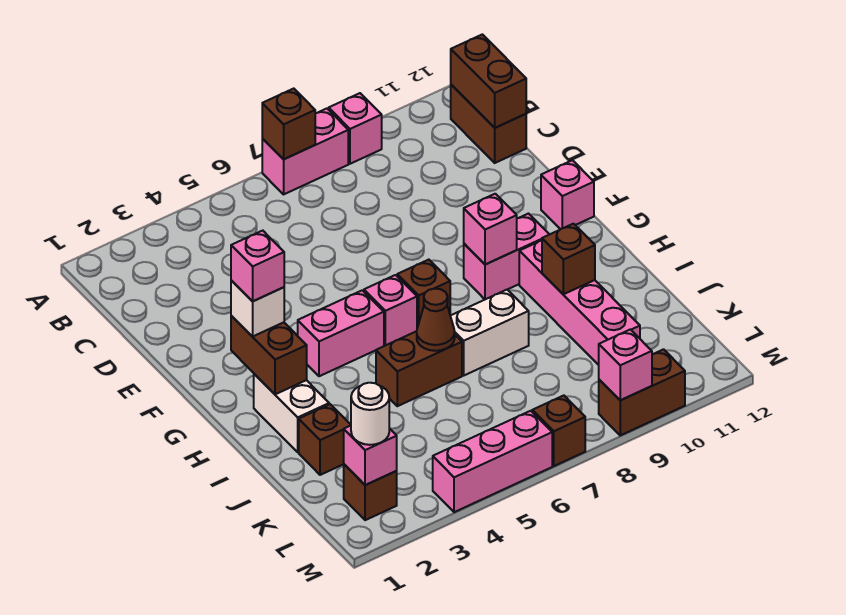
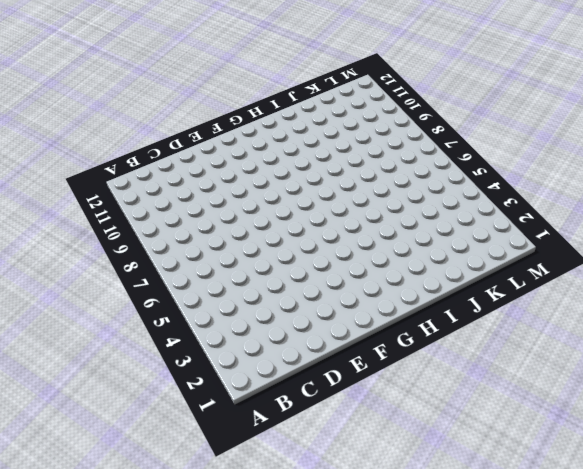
none -> pink 1x2 brick [262,109,348,194]
none -> pink 1x1 brick [329,93,382,164]
none -> brown 1x2 brick [451,85,526,163]

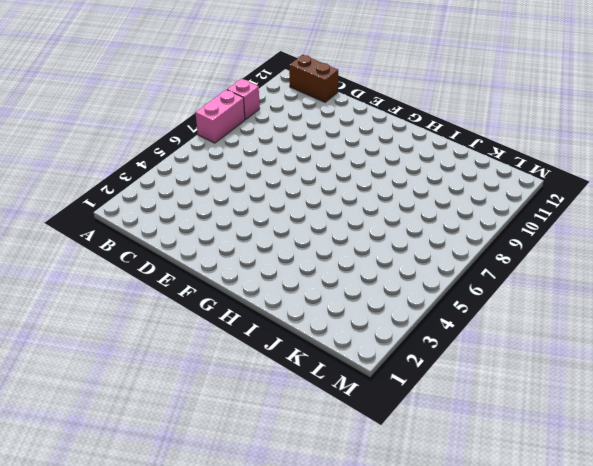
none -> pink 1x1 brick [541,160,594,229]
none -> pink 1x2 brick [298,290,384,376]
none -> pink 1x1 brick [364,275,417,345]

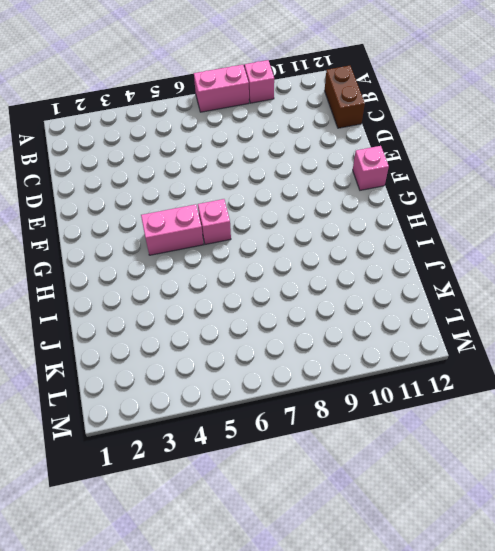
none -> brown 1x1 brick [397,260,450,328]
none -> pink 1x2 brick [464,214,549,299]
none -> white 1x2 brick [254,374,329,452]

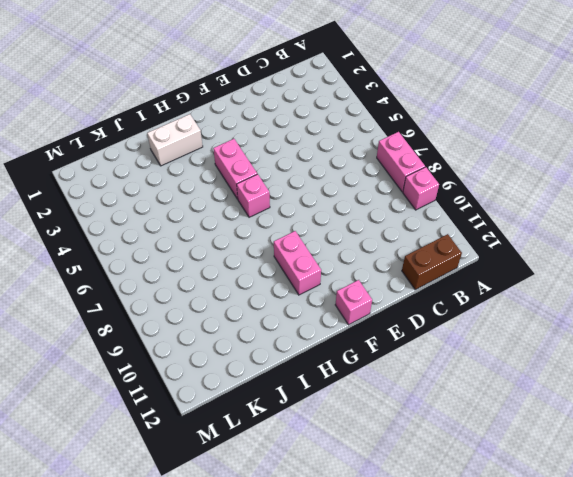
none -> brown 1x1 brick [397,260,450,328]
none -> pink 1x4 brick [519,241,640,365]
none -> brown 1x2 brick [376,331,462,406]

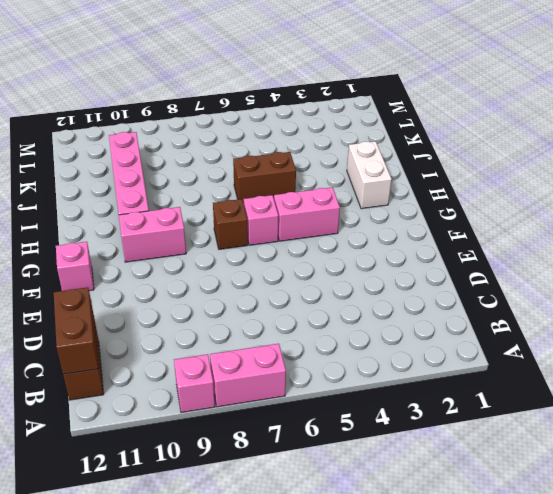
none -> white 1x2 brick [451,290,529,375]
none -> brown 1x1 brick [299,404,351,475]
none -> brown 1x1 brick [344,464,397,520]

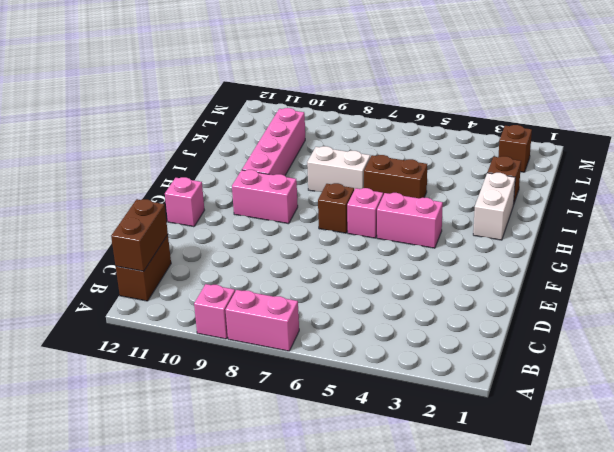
none -> pink 1x3 brick [433,411,552,512]
none -> brown 1x1 brick [532,396,585,466]
none -> brown 1x2 brick [599,349,685,435]

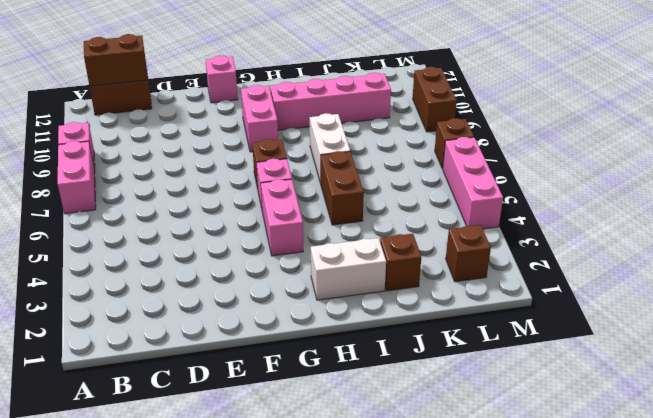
none -> brown 1x1 brick [262,89,315,159]
none -> brown 1x2 brick [231,316,307,394]
none -> pink 1x1 brick [464,194,517,265]

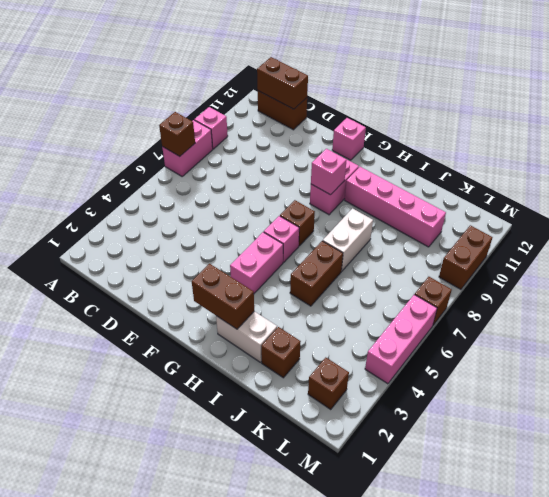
none -> brown 1x1 cone [417,289,455,351]
none -> brown 1x1 brick [542,224,595,294]
none -> pink 1x1 brick [344,426,397,485]

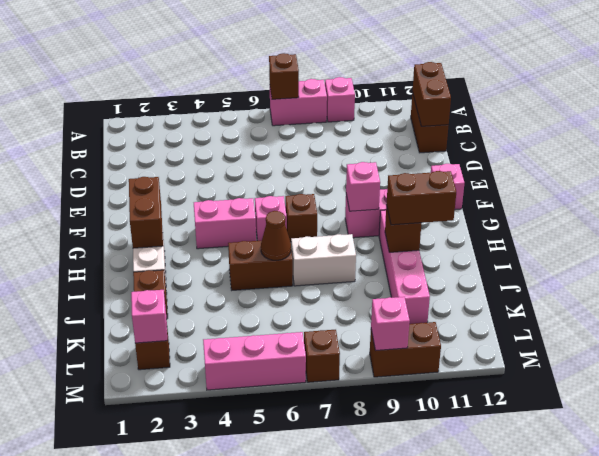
brown 1x2 brick [387,171,456,225] -> none
none -> white 1x1 brick [231,281,284,337]
none -> white 1x1 round brick [351,383,389,445]
none -> pink 1x1 brick [231,231,284,301]

